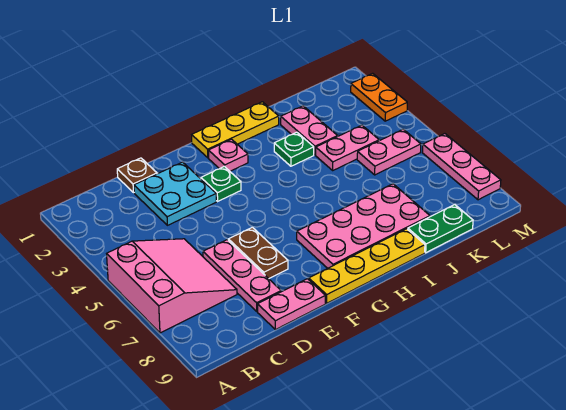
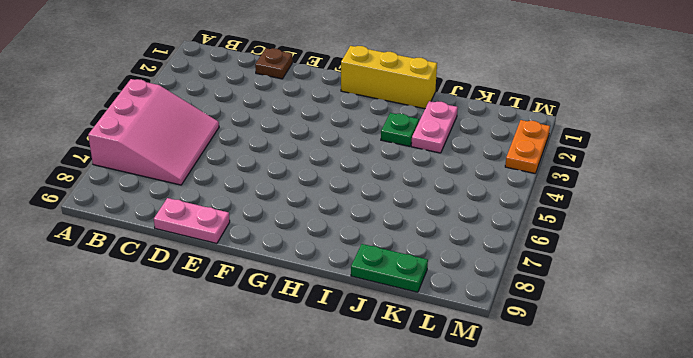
yellow 1x3 brick [341,46,437,109] -> yellow 1x3 plate [192,102,279,158]
none -> cyan 2x2 plate [134,162,216,225]
none -> pink 1x3 plate [203,240,281,311]
none -> brown 1x2 plate [228,227,288,279]

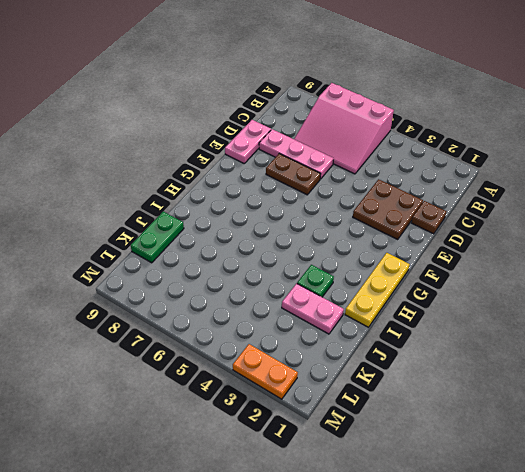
brown 2x2 plate [353,179,423,239] -> cyan 2x2 plate [134,162,216,225]
none -> green 1x1 plate [201,166,241,201]
none -> yellow 1x4 plate [309,229,425,303]
none -> pink 1x1 plate [208,139,248,171]

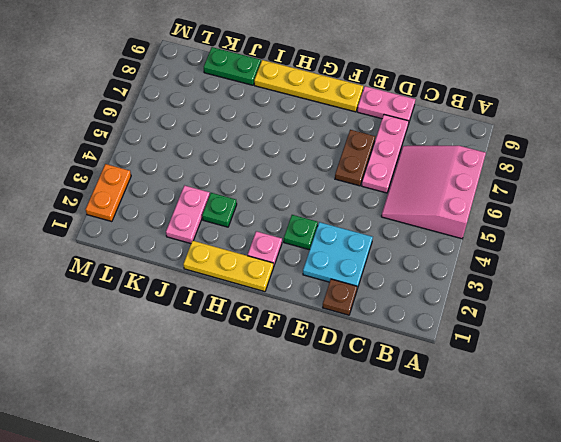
none -> pink 2x4 plate [297,184,430,268]
none -> pink 1x2 plate [316,125,379,170]
none -> pink 1x2 plate [357,129,421,175]

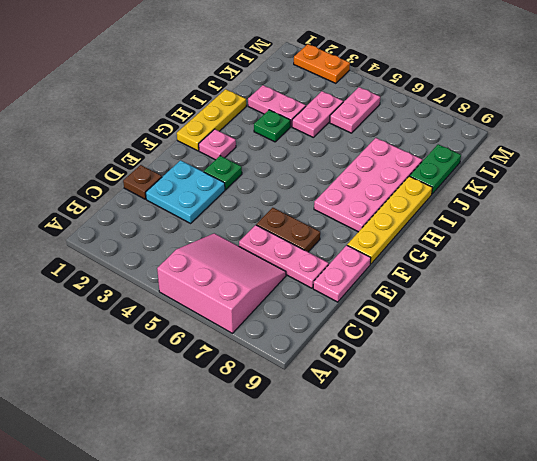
none -> pink 1x3 plate [422,134,501,200]

